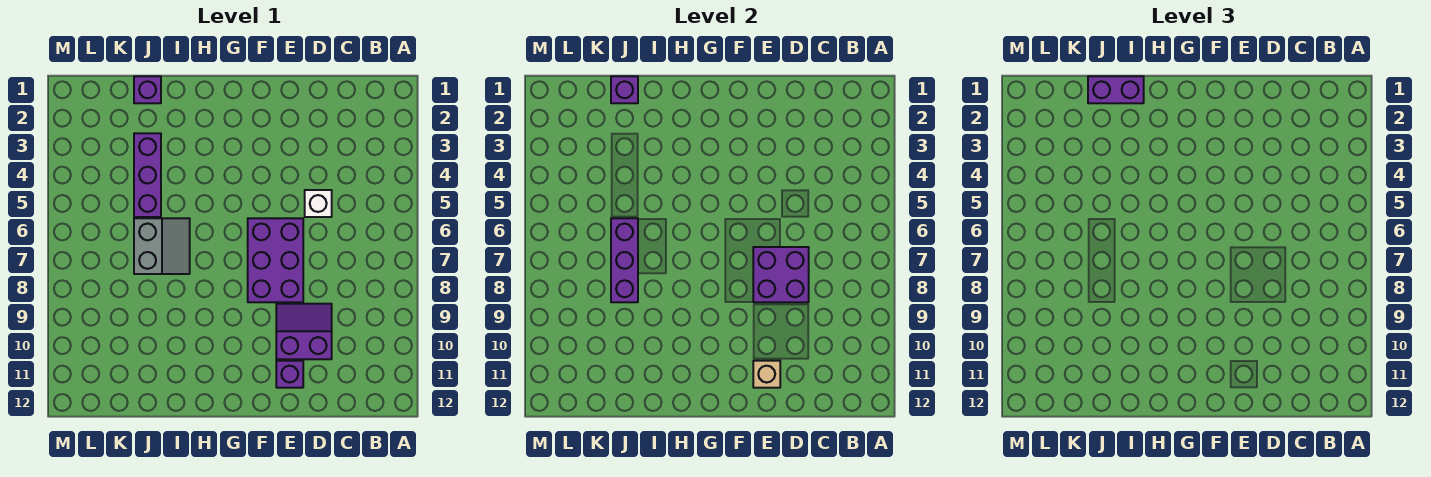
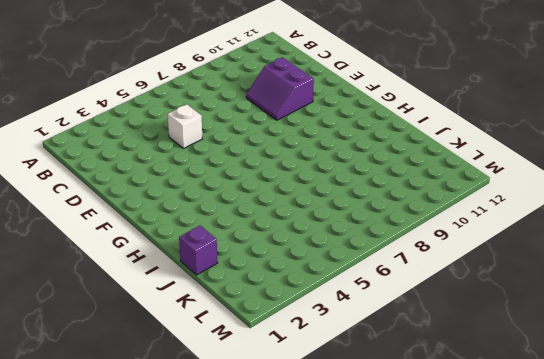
none -> purple 2x3 brick [248,218,303,302]
none -> purple 1x1 brick [276,361,303,388]
none -> grey 2x2 slope [134,218,190,274]

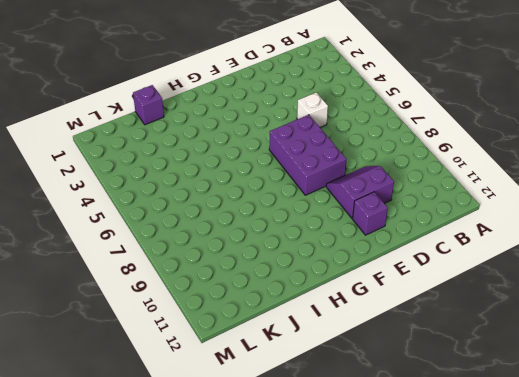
none -> grey 2x2 slope [134,218,190,274]
none -> purple 1x3 brick [134,133,161,217]
none -> purple 2x2 brick [753,247,809,302]

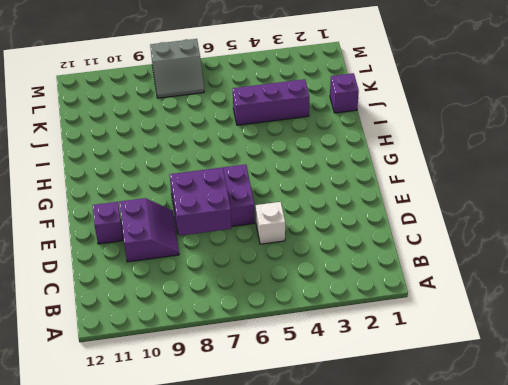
grey 2x2 slope [150,39,204,98] -> grey 2x2 slope moved to [134,218,190,274]
none -> tan 1x1 brick [753,361,780,388]
none -> purple 1x1 brick [611,76,638,103]
none -> purple 1x3 brick [611,218,638,302]

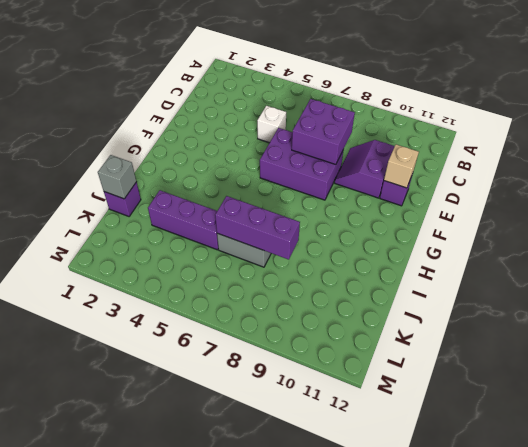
grey 1x1 brick [98,155,137,199] -> purple 1x1 brick [611,76,638,103]
none -> purple 1x2 brick [1088,76,1144,103]

